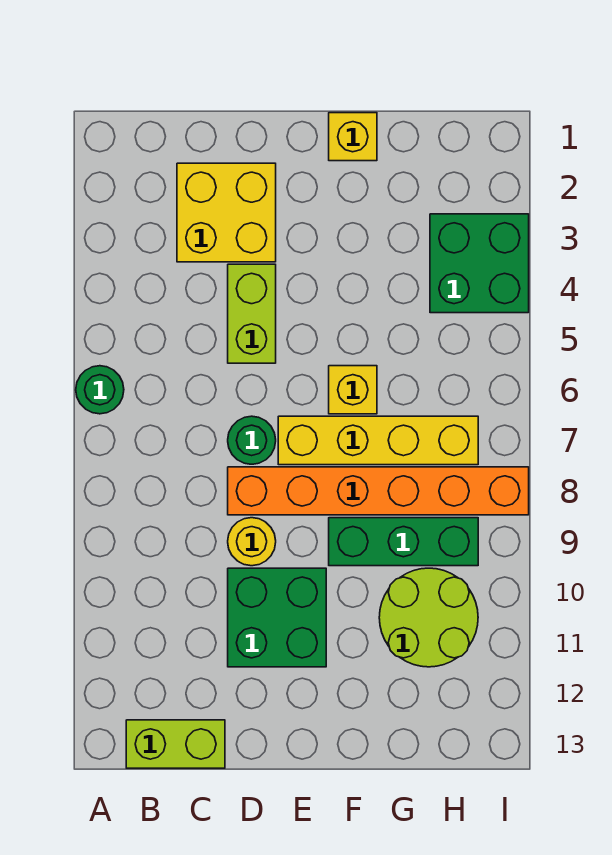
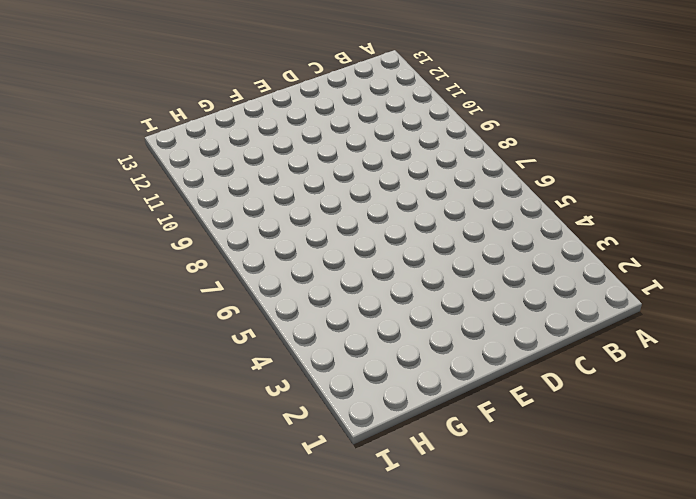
none -> green 1x1 round brick [76,366,124,414]
none -> lime 1x2 brick [126,720,225,768]
none -> yellow 2x2 brick [177,163,276,262]

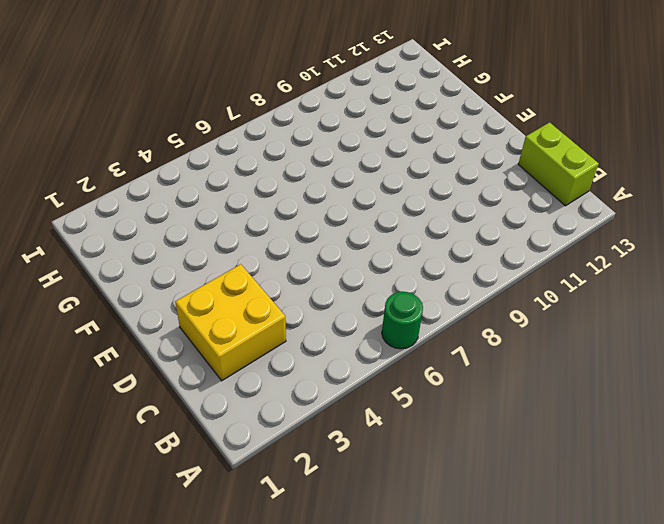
none -> lime 1x2 brick [228,264,276,363]
none -> green 1x1 round brick [228,416,276,464]
none -> orange 1x6 brick [228,467,529,515]

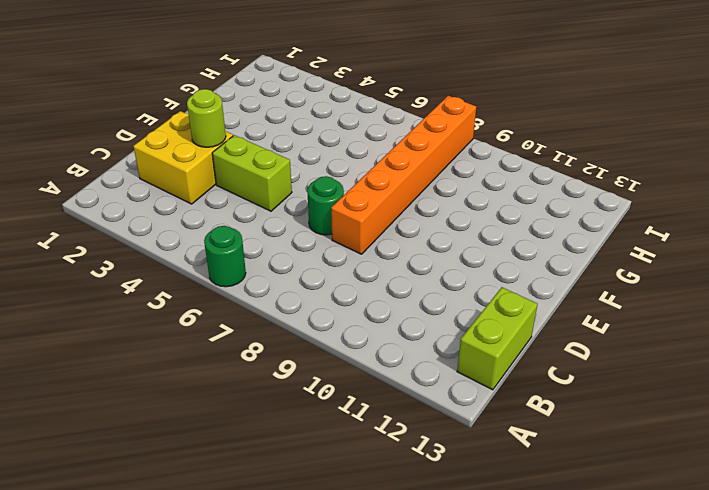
lime 1x1 round brick [187,89,226,147] -> none
none -> yellow 1x1 round brick [228,518,276,566]
none -> green 2x2 brick [228,568,326,667]
none -> yellow 1x4 brick [278,416,478,465]

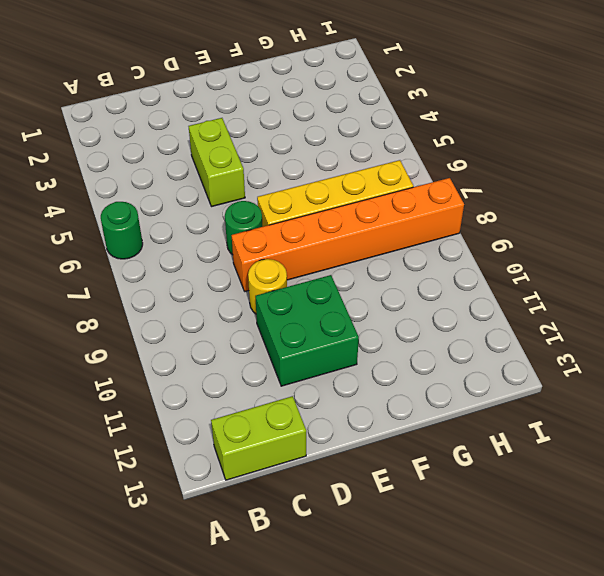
none -> yellow 2x2 brick [177,163,276,262]
none -> yellow 1x1 brick [329,113,377,161]
none -> yellow 1x1 brick [329,366,377,414]

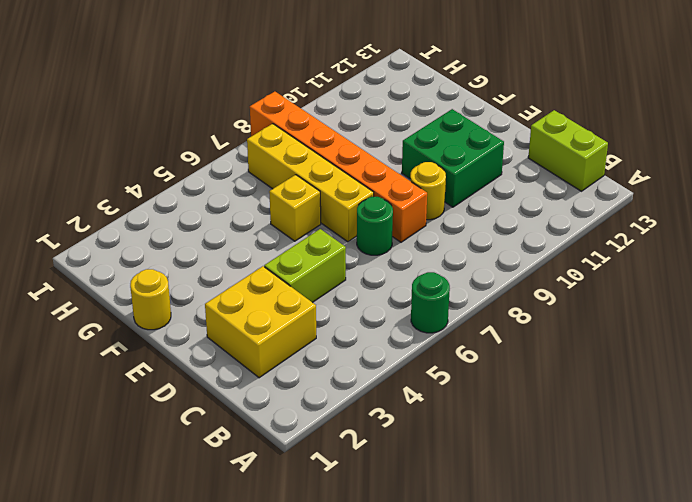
yellow 1x1 round brick [130,269,171,330] -> yellow 1x1 brick [329,113,377,161]
none -> green 1x3 brick [329,518,478,566]
none -> lime 2x2 round brick [379,568,478,667]
none -> green 2x2 brick [430,214,529,313]

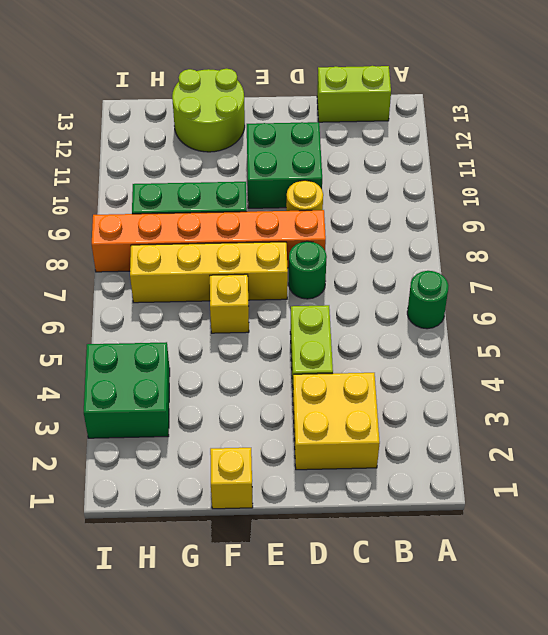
lime 2x2 round brick [172,69,245,152] -> lime 2x2 round brick moved to [379,568,478,667]

